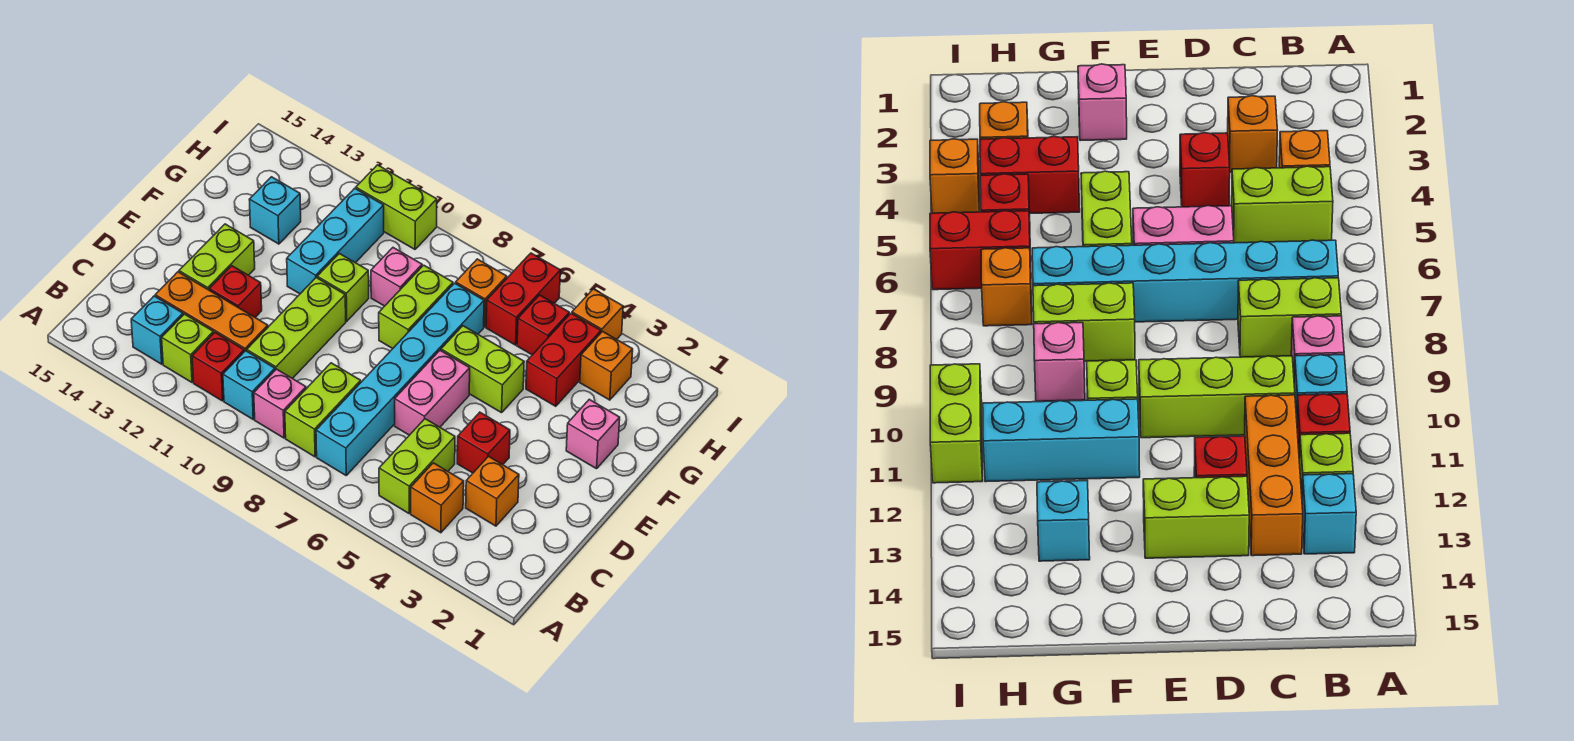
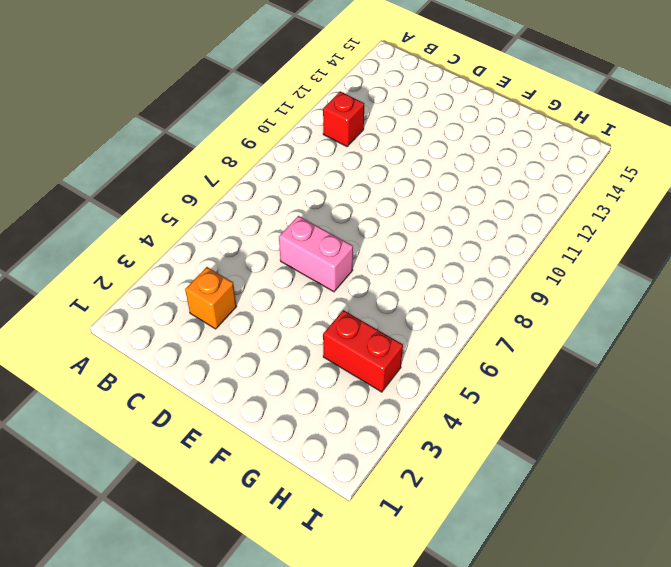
none -> orange 1x1 brick [411,463,464,533]
none -> lime 1x2 brick [379,419,455,513]
none -> cyan 1x6 brick [316,283,484,475]
none -> lime 1x2 brick [285,363,361,457]

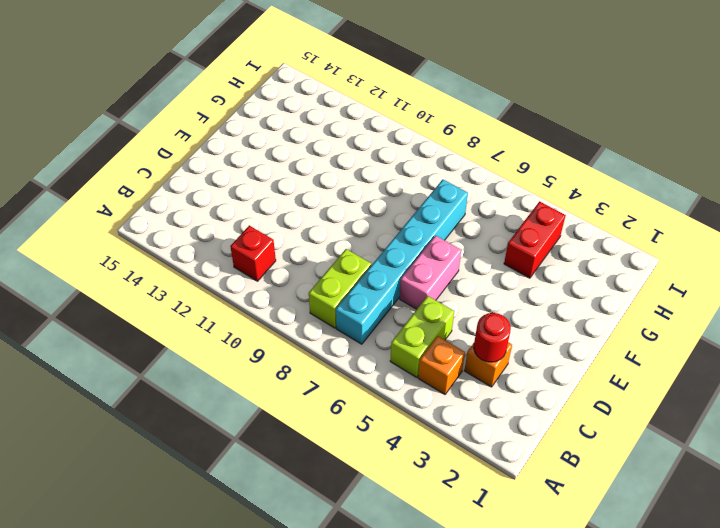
red 1x1 round brick [474,313,511,362] -> none
none -> pink 1x1 brick [254,369,306,438]
none -> cyan 1x1 brick [223,351,275,419]
none -> lime 1x1 brick [162,314,214,382]
none -> cyan 1x1 brick [131,296,183,364]

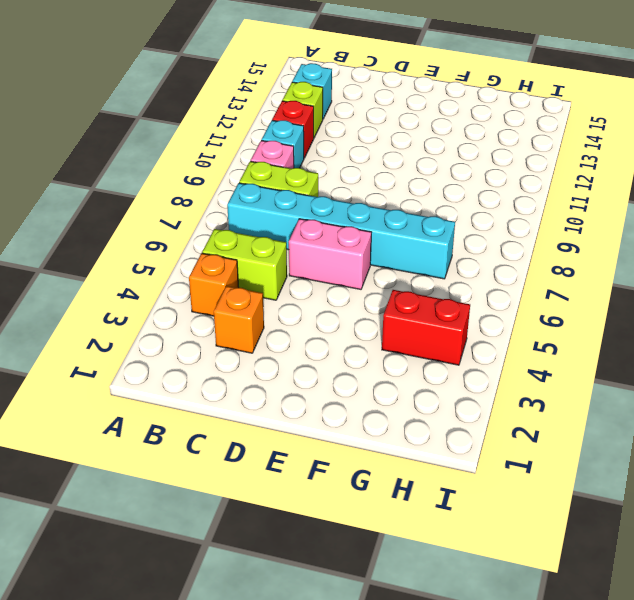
none -> lime 1x3 brick [247,278,346,379]
none -> orange 1x3 brick [155,272,268,352]
none -> red 1x1 brick [457,412,510,473]
none -> red 1x1 brick [209,266,262,317]

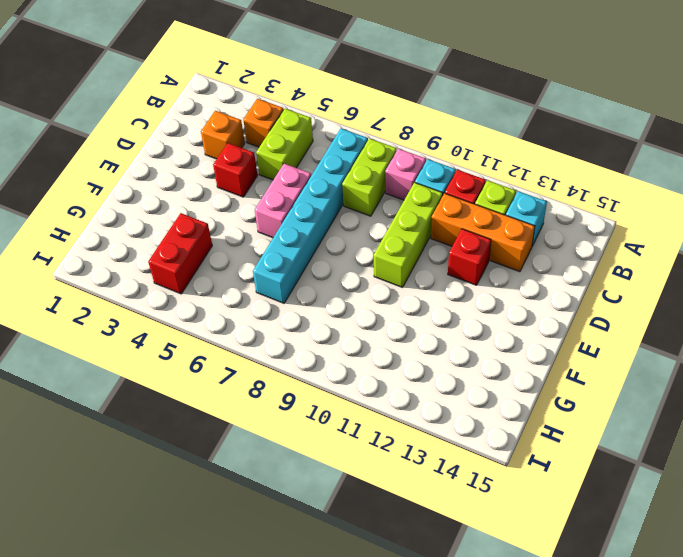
none -> lime 1x2 brick [179,224,255,290]
none -> pink 1x1 brick [566,399,620,469]
none -> lime 1x2 brick [441,326,524,413]
none -> lime 1x2 brick [379,265,453,349]

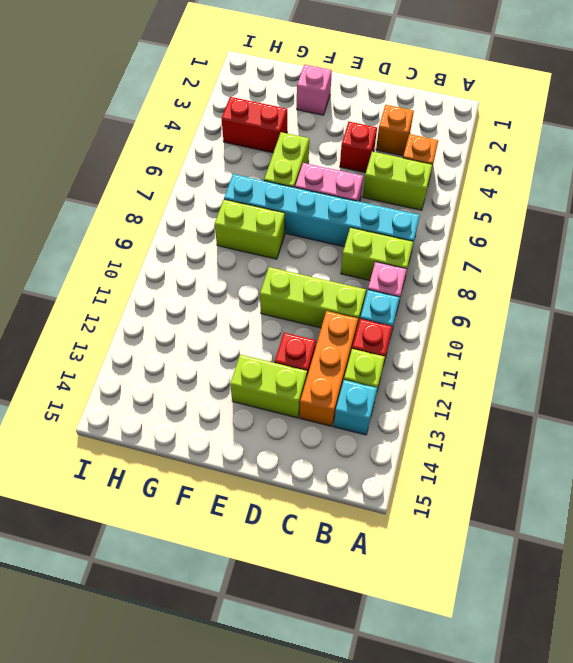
none -> lime 1x1 brick [317,253,369,321]
none -> cyan 1x3 brick [287,188,384,294]
none -> pink 1x1 brick [371,248,422,306]
none -> cyan 1x1 brick [249,177,301,244]

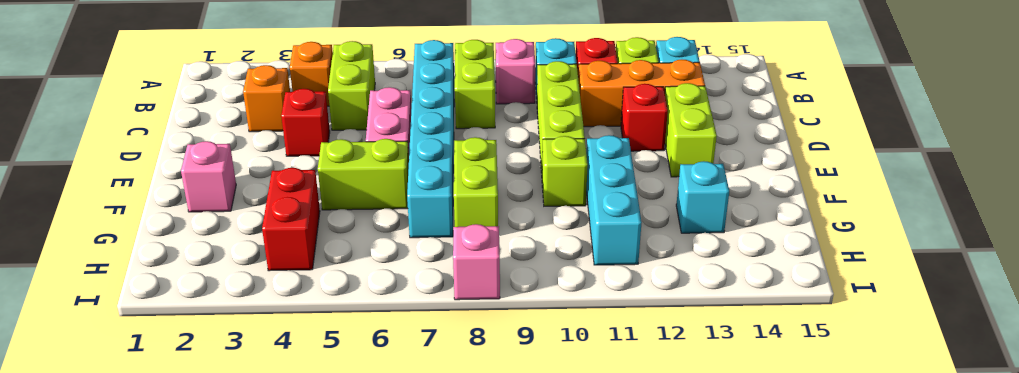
pink 1x1 brick [453,224,500,300] -> pink 1x1 brick moved to [371,248,422,306]
none -> orange 1x1 brick [580,332,633,400]
none -> red 1x1 brick [517,295,569,355]
none -> red 1x2 brick [486,253,560,345]
none -> orange 1x1 brick [456,259,507,327]

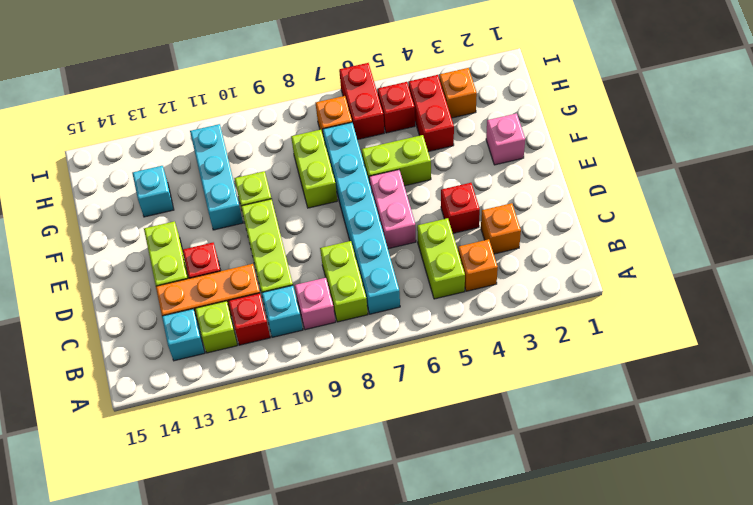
none -> pink 1x1 brick [371,248,422,306]
none -> orange 1x1 brick [572,289,623,339]
none -> lime 1x2 brick [356,165,437,249]

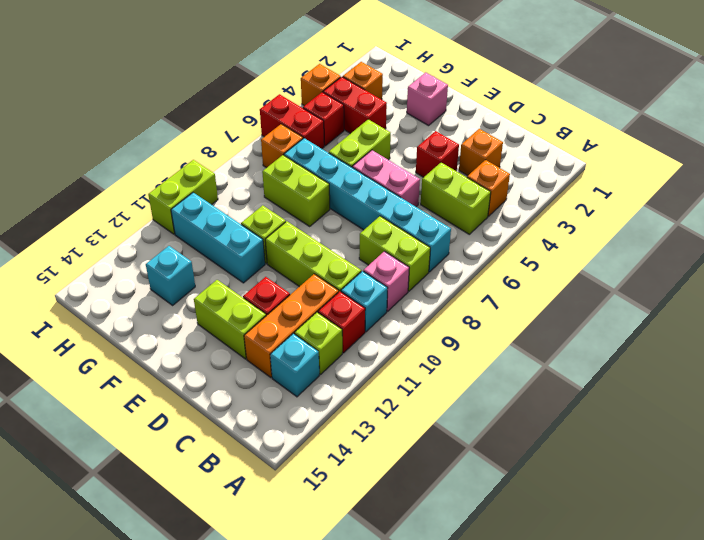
none -> pink 1x1 brick [371,248,422,306]

